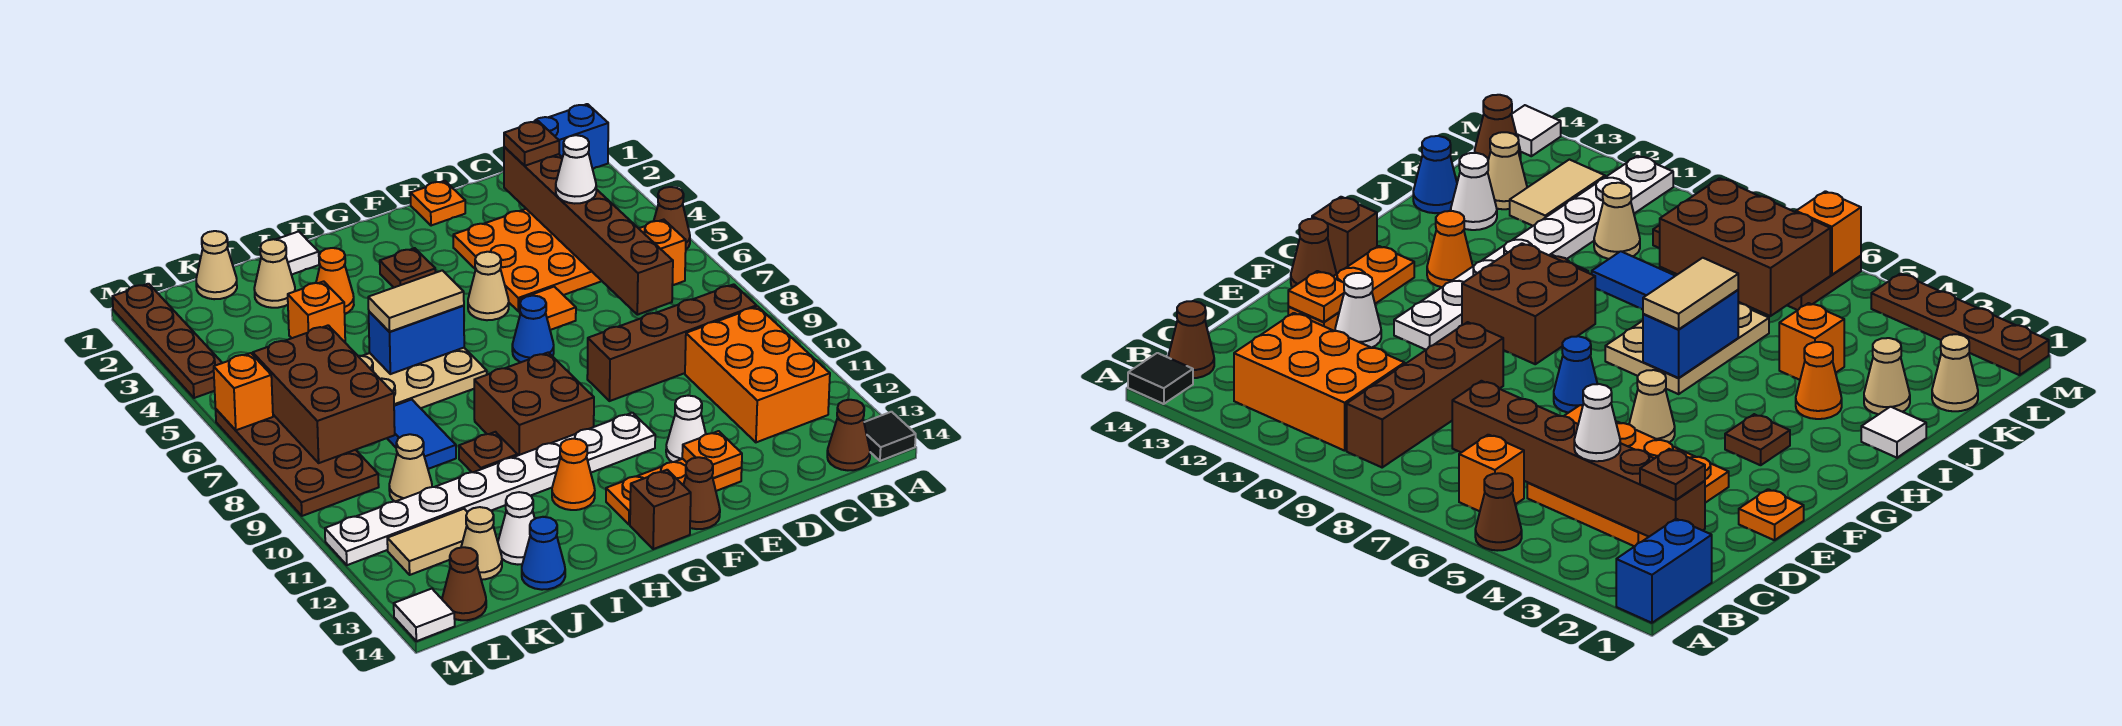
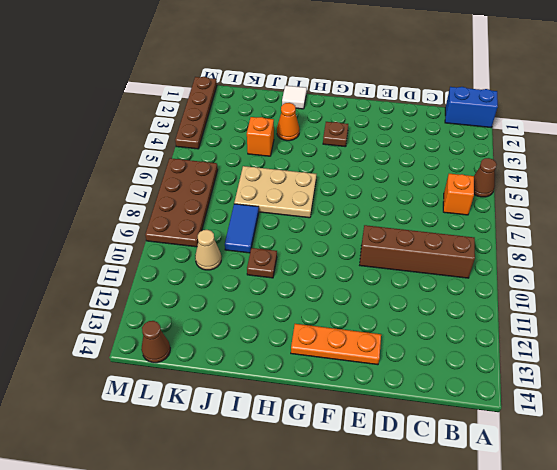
none -> black 1x1 tile [864,412,916,461]
none -> orange 2x3 brick [685,306,830,442]
none -> brown 1x1 cone [827,400,870,470]
none -> orange 3x3 plate [453,209,601,311]

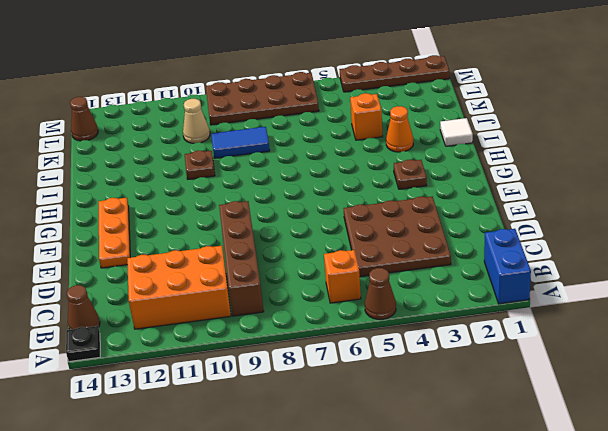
black 1x1 plate [66,326,100,362] -> black 1x1 tile [864,412,916,461]
brown 3x3 plate [343,197,451,277] -> orange 3x3 plate [453,209,601,311]
none -> orange 1x1 plate [411,181,465,226]
none -> orange 1x1 tile [519,287,576,330]
none -> white 1x1 cone [666,396,706,462]
none -> tan 1x1 cone [468,252,509,320]

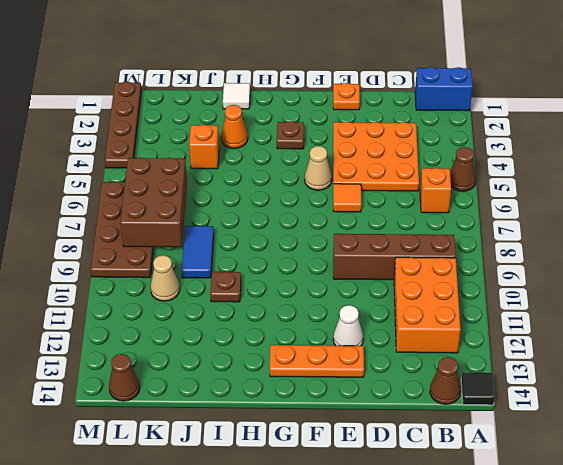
none -> blue 1x1 cone [512,296,554,362]
none -> white 1x8 plate [325,413,655,565]
none -> brown 1x1 cone [683,457,720,529]
none -> brown 2x2 brick [474,352,594,456]

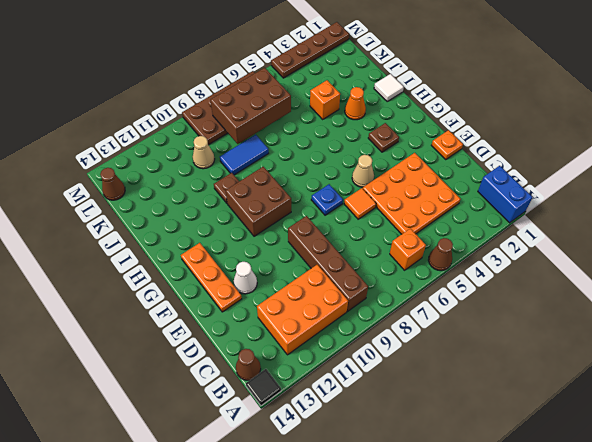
blue 1x1 plate [311,184,343,215] -> blue 1x1 cone [512,296,554,362]
none -> white 1x8 plate [325,413,655,565]
none -> brown 1x1 cone [683,457,720,529]
none -> brown 1x1 brick [630,470,691,549]
none -> tan 2x3 plate [358,348,487,408]

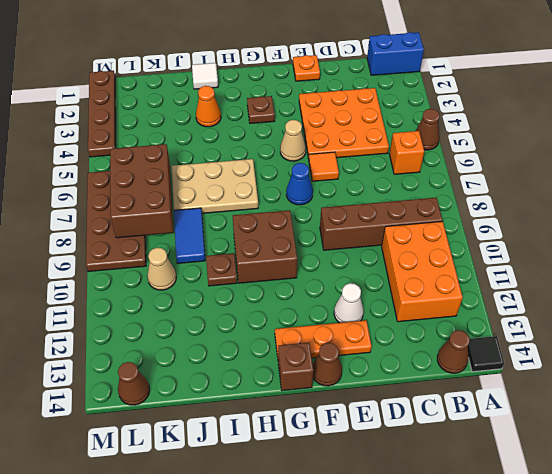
none -> white 1x8 plate [325,413,655,565]
none -> orange 1x1 cone [552,439,595,510]
none -> tan 1x1 cone [254,239,295,308]
none -> orange 1x1 brick [288,281,345,342]

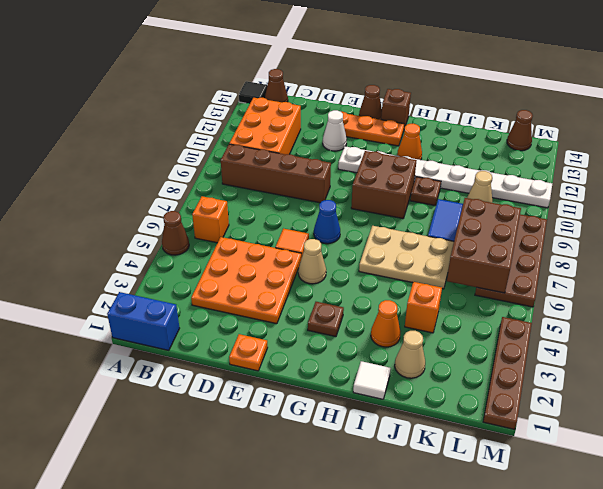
none -> white 1x1 cone [498,492,535,565]
none -> blue 1x1 cone [522,517,565,590]
none -> tan 1x1 cone [196,231,237,299]
none -> tan 1x2 tile [387,509,467,575]

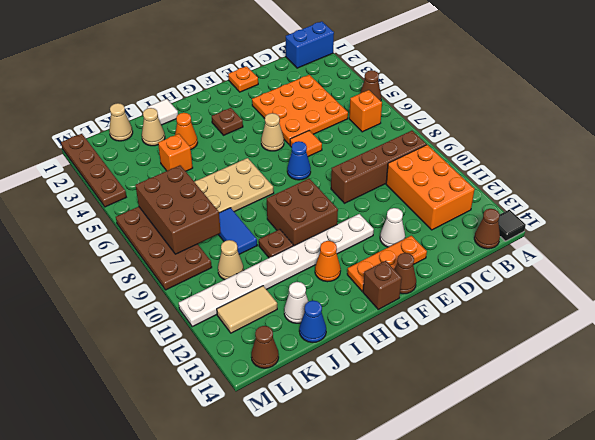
none -> tan 1x1 cone [461,507,502,580]
none -> white 1x1 tile [394,589,455,641]
none -> brown 1x6 brick [504,147,673,315]
none -> orange 1x1 plate [682,431,742,478]

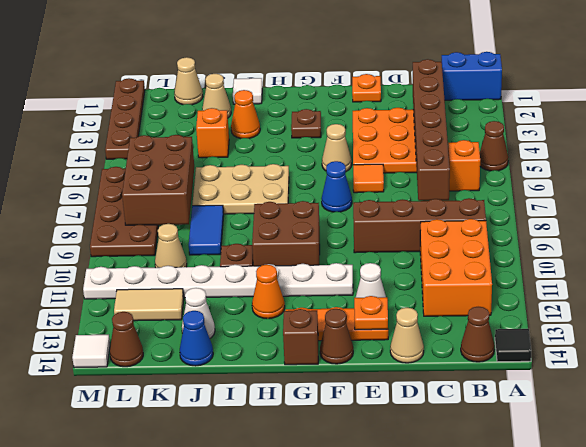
tan 1x1 cone [390,307,424,363] -> tan 1x1 cone moved to [461,507,502,580]
none -> blue 1x2 brick [369,306,464,374]
none -> orange 1x1 brick [214,353,273,430]
none -> brown 1x1 plate [504,121,559,166]
none -> white 1x1 cone [556,135,596,204]

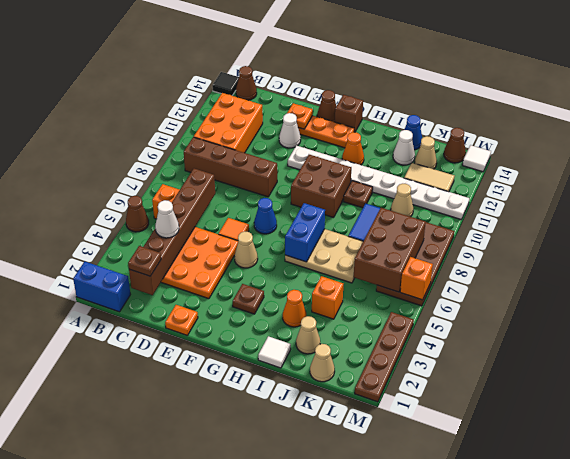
blue 1x2 brick [285,203,325,262] -> blue 1x2 brick turned to [369,306,464,374]
none -> tan 1x2 tile [368,270,464,332]

